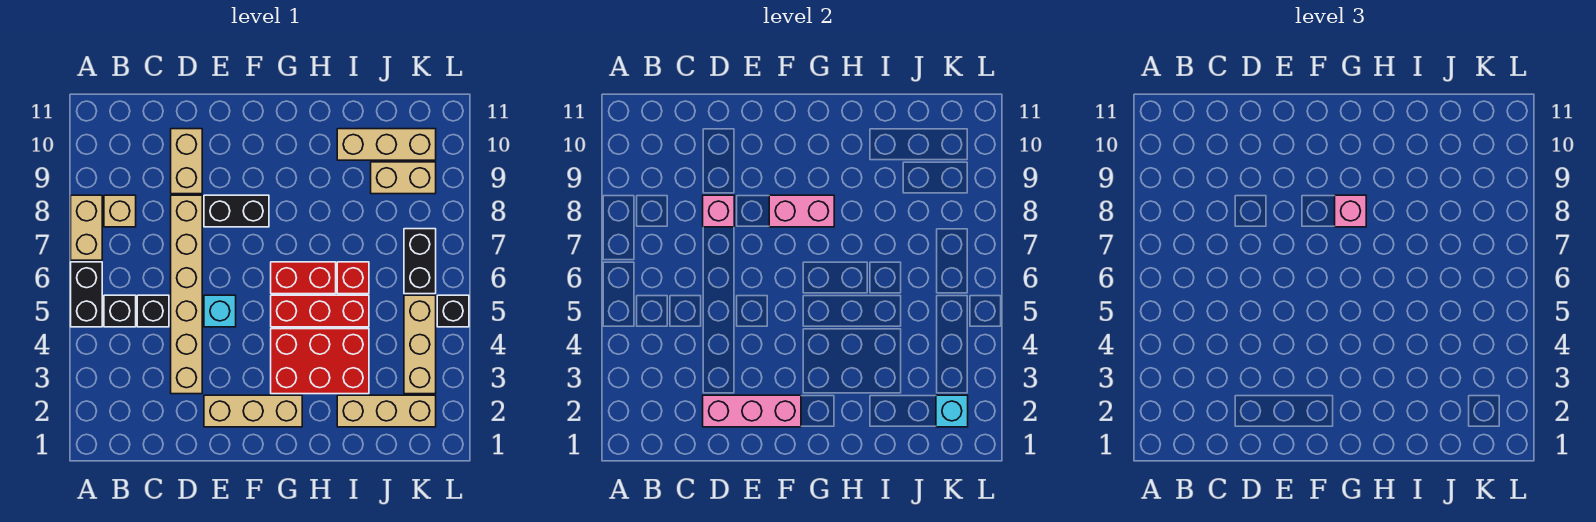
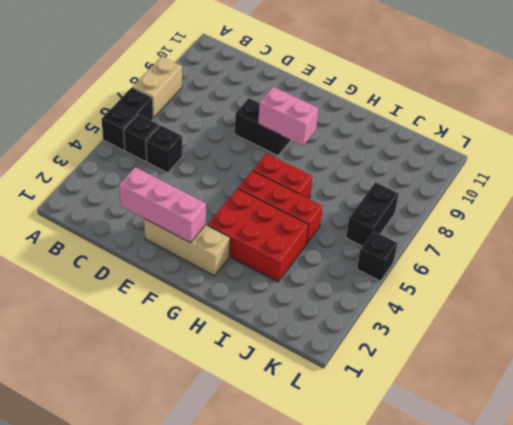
none -> tan 1x1 brick [104,195,136,227]
none -> tan 1x6 brick [171,195,202,394]
none -> tan 1x2 brick [171,129,202,194]

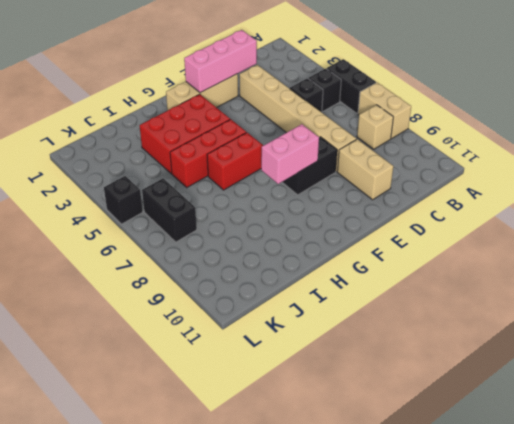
none -> cyan 1x1 brick [204,295,236,327]
none -> tan 1x3 brick [337,395,436,427]
none -> red 1x1 brick [337,262,369,294]

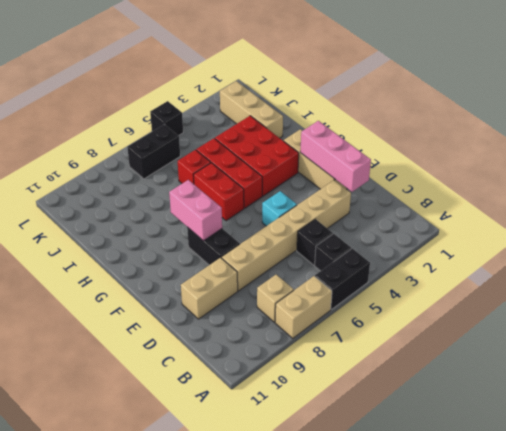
none -> tan 1x3 brick [337,129,436,160]
none -> tan 1x2 brick [371,162,436,194]
none -> tan 1x3 brick [404,295,436,394]

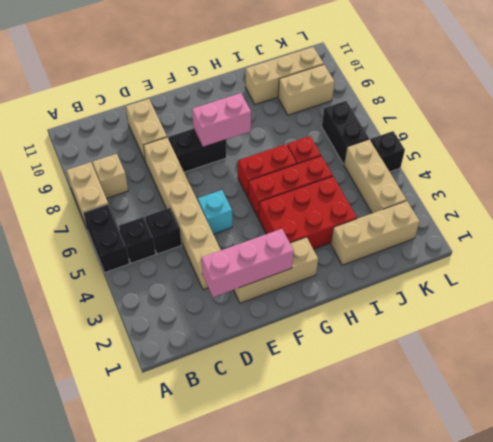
none -> pink 1x1 brick [703,195,734,227]
none -> cyan 1x1 brick [936,395,968,427]
none -> pink 1x1 brick [1335,195,1366,227]

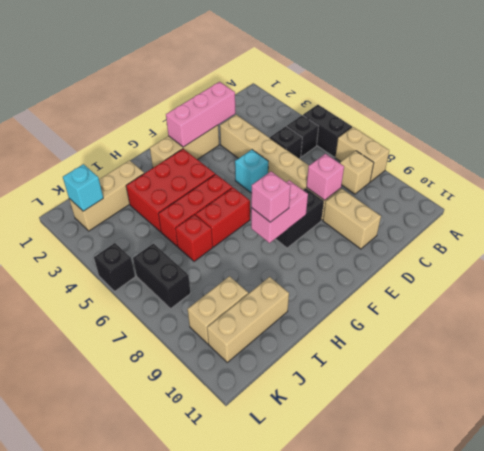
none -> tan 1x3 brick [404,295,436,394]

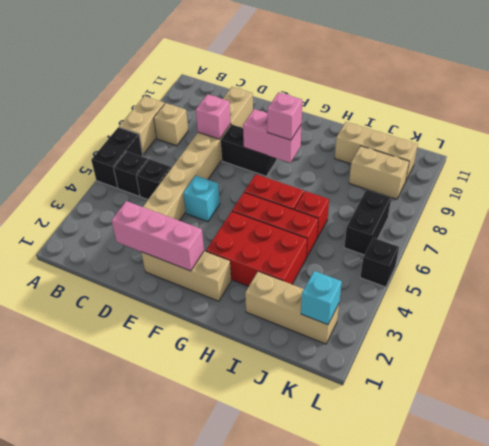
none -> tan 1x3 brick [404,295,436,394]

